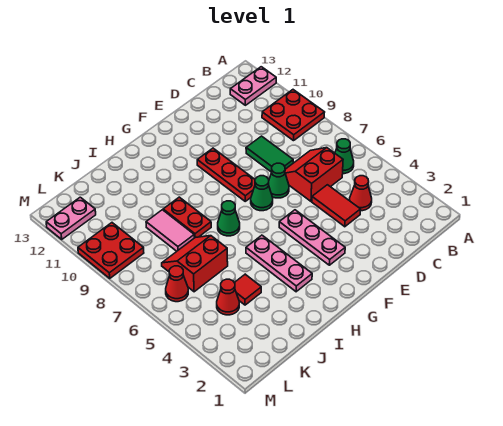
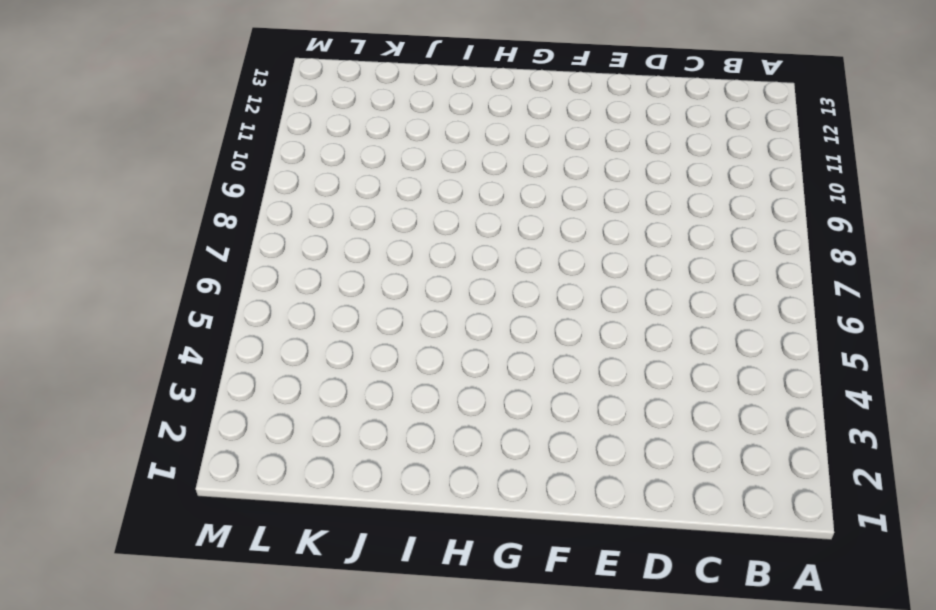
none -> red 2x2 plate [262,90,325,141]
none -> pink 1x2 plate [230,67,276,105]
none -> green 1x1 cone [335,139,354,174]

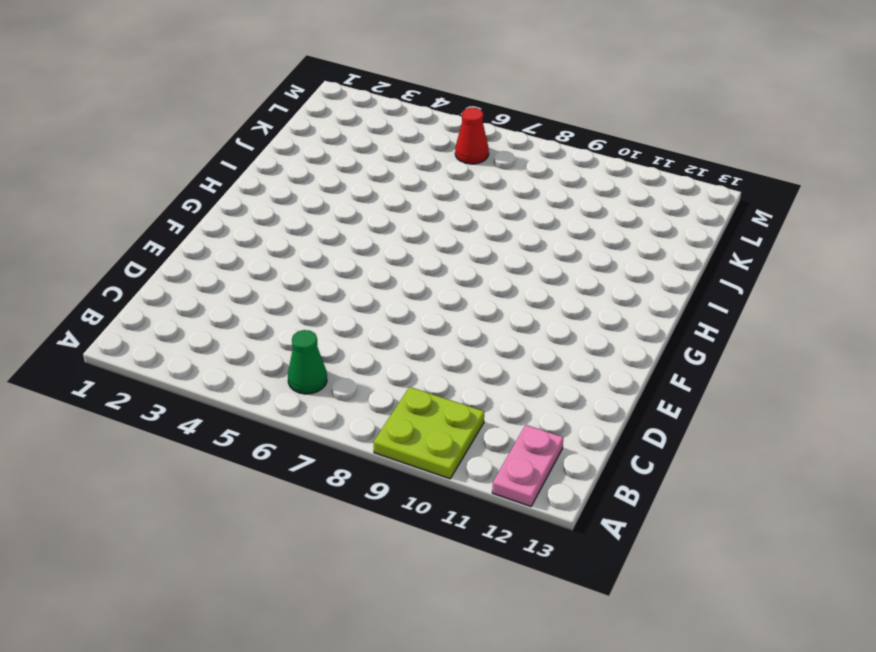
lime 2x2 plate [374,387,484,479] -> red 2x2 plate [262,90,325,141]
none -> red 1x1 cone [350,176,372,211]
none -> red 2x2 slope [285,148,343,201]
none -> red 1x2 tile [312,185,360,227]

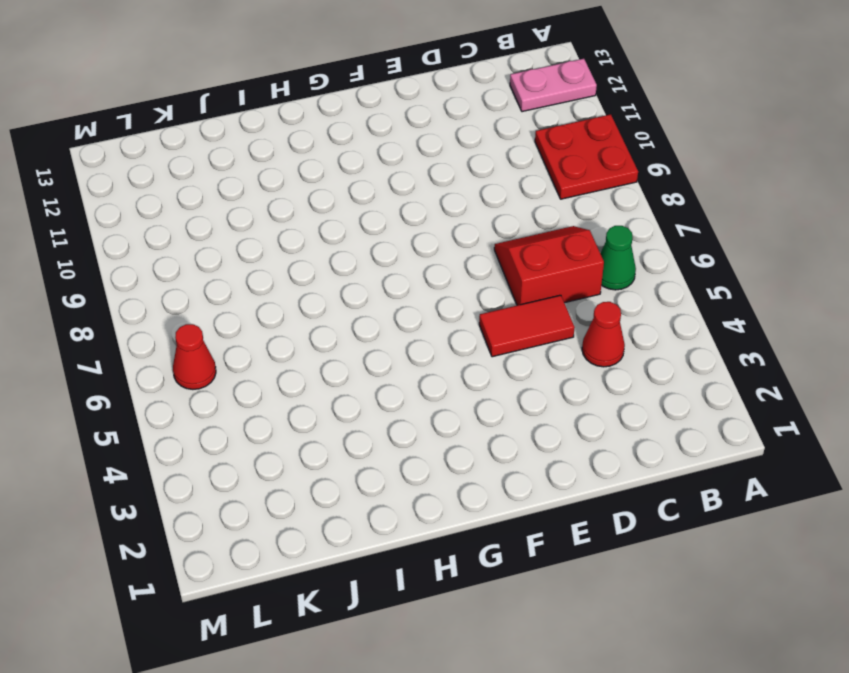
red 1x2 tile [479,295,575,357] -> red 1x2 tile turned to [312,185,360,227]
none -> green 1x2 tile [246,136,293,172]
none -> green 1x1 cone [269,163,289,198]
none -> pink 1x3 plate [279,210,345,265]

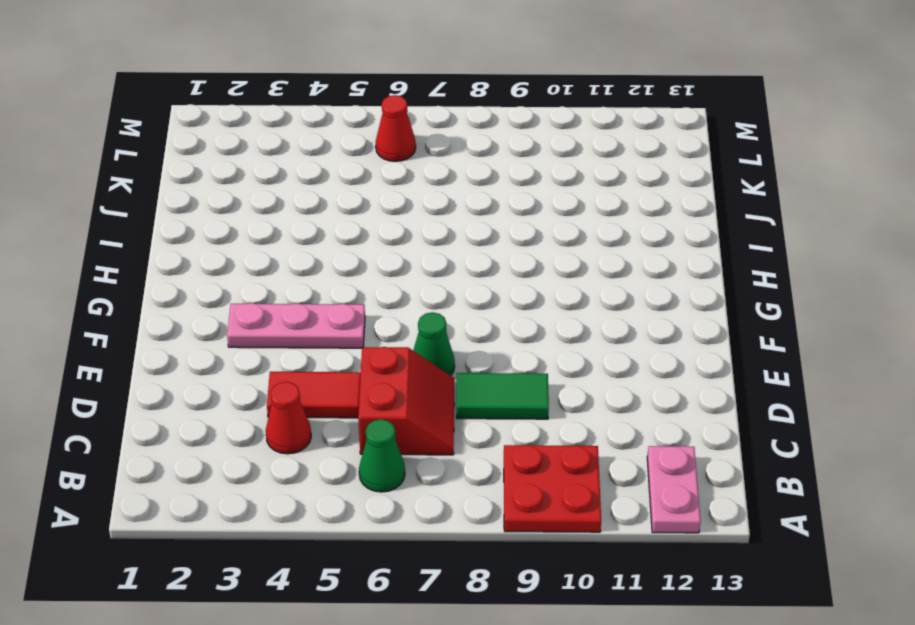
none -> green 1x1 cone [251,176,273,211]
none -> red 1x3 plate [197,148,255,201]
none -> pink 1x3 plate [246,235,312,292]

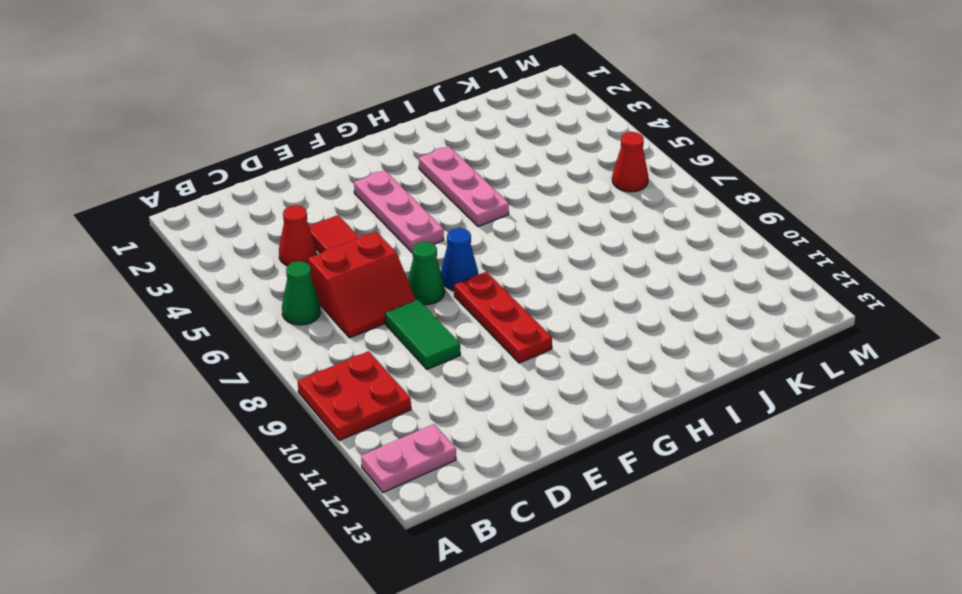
blue 1x1 cone [441,228,478,290] -> green 1x1 cone [251,176,273,211]
none -> green 1x1 cone [218,201,240,236]
none -> red 1x2 plate [163,197,211,238]
none -> red 1x1 tile [234,274,261,305]

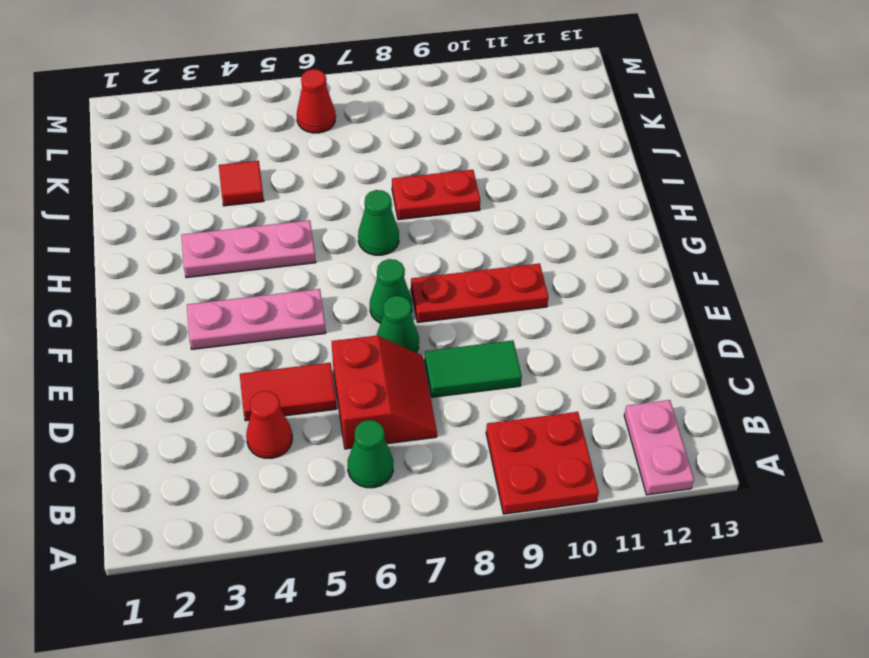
none -> red 2x2 slope [162,236,228,292]
none -> pink 1x2 tile [146,210,194,251]
none -> red 1x1 cone [217,279,239,315]

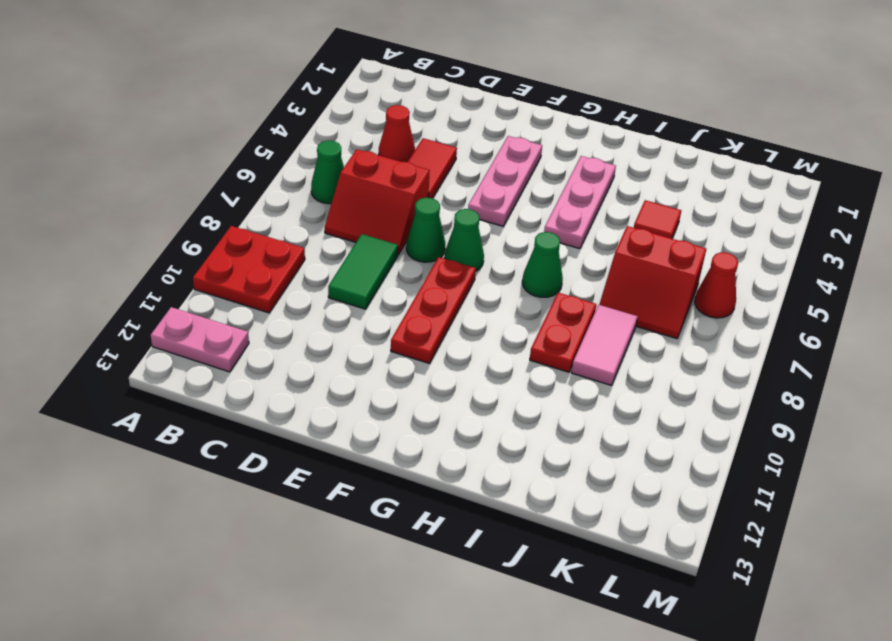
none -> red 1x1 cone [217,279,239,315]
none -> red 2x2 plate [78,223,144,278]
none -> pink 1x2 plate [46,197,96,239]

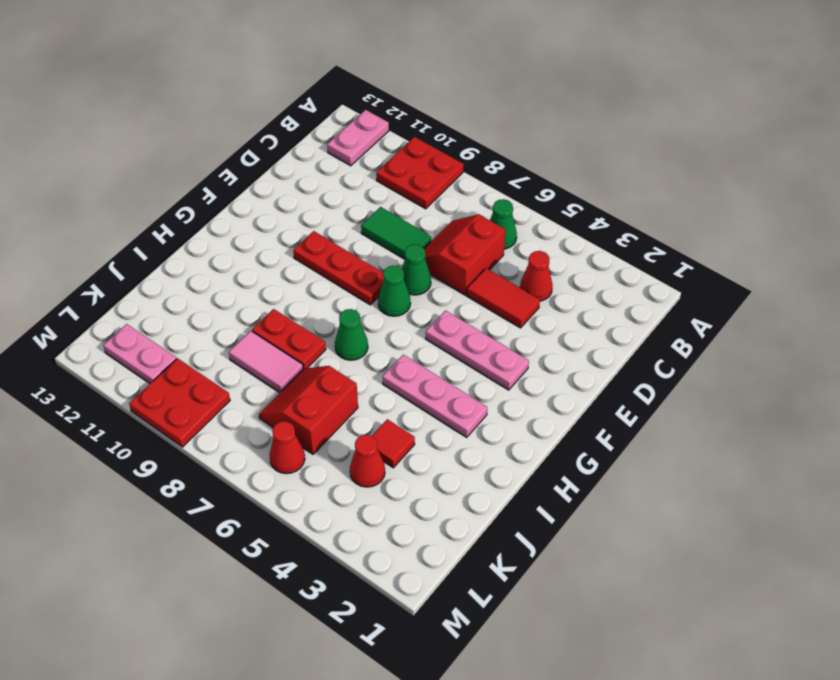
pink 1x2 plate [103,324,176,383] -> pink 1x2 plate turned to [46,197,96,239]

